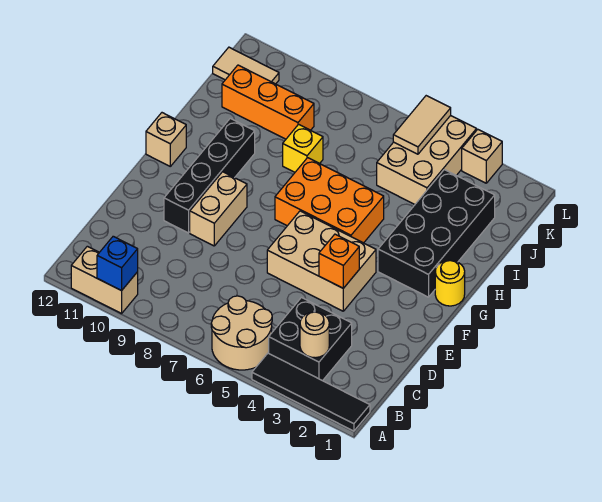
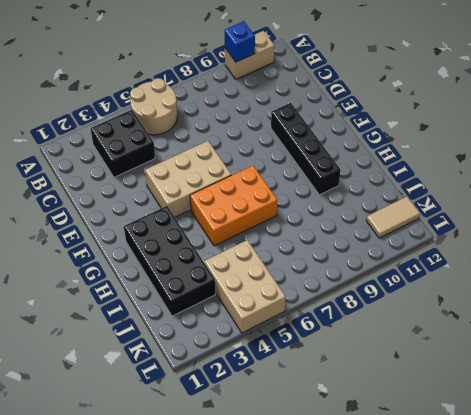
none -> black 1x4 tile [252,353,370,431]
none -> tan 1x2 brick [190,172,247,246]
none -> yellow 1x1 round brick [435,260,465,306]

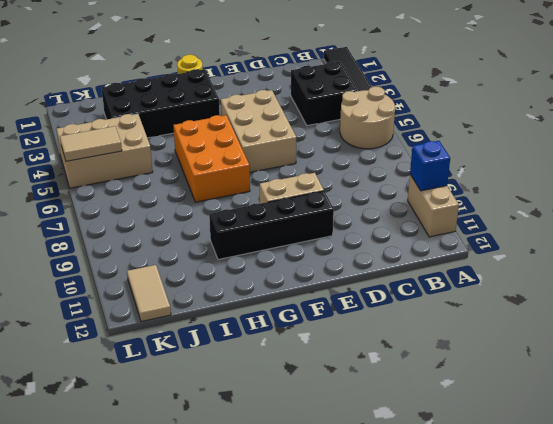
none -> tan 1x1 brick [146,113,186,166]
none -> yellow 1x1 brick [283,124,323,172]
none -> orange 1x3 brick [222,65,314,139]

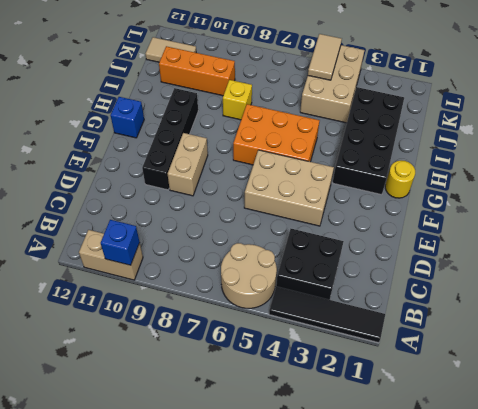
blue 1x1 brick [110,97,144,138] -> tan 1x1 brick [146,113,186,166]
none -> tan 1x1 brick [462,129,502,183]
none -> tan 1x1 round brick [300,312,329,358]
none -> orange 1x1 brick [319,234,359,288]

